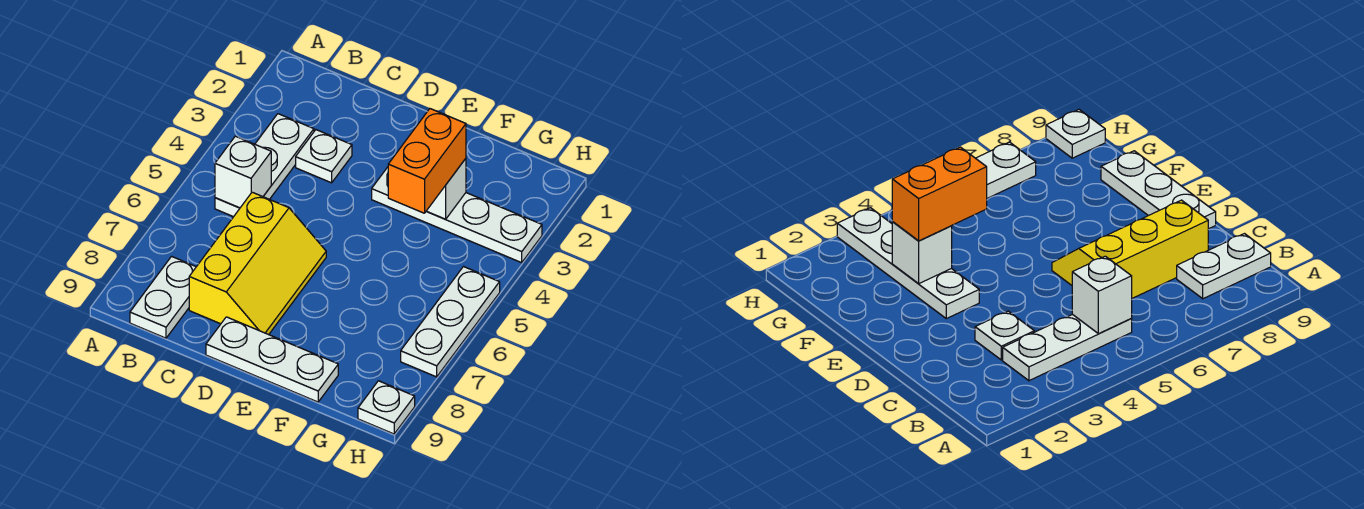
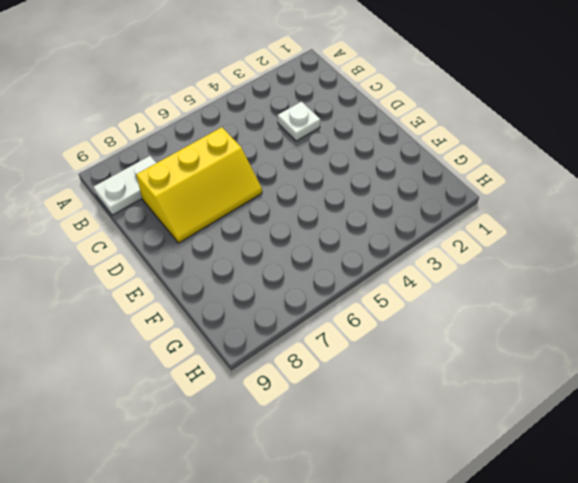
none -> white 1x3 plate [215,114,314,217]
none -> white 1x3 plate [206,317,338,402]

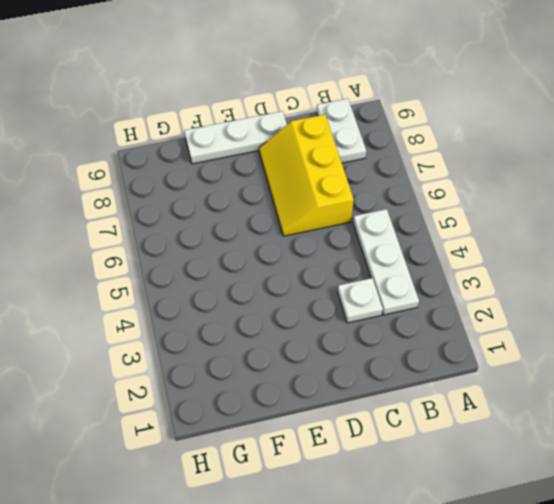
none -> white 1x4 plate [372,167,542,263]
none -> white 1x3 plate [401,267,500,377]

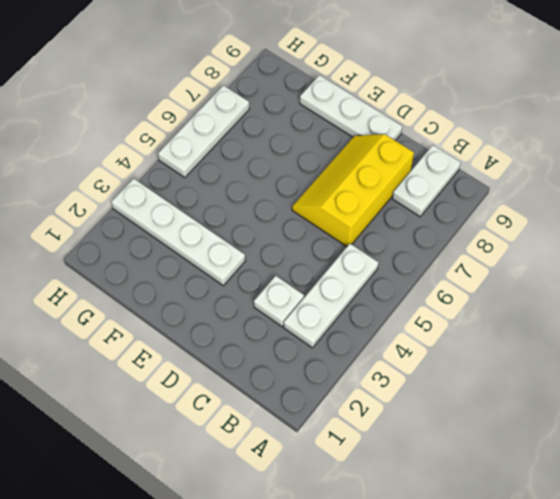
none -> white 1x1 plate [358,381,415,434]
none -> white 1x1 brick [215,136,271,208]

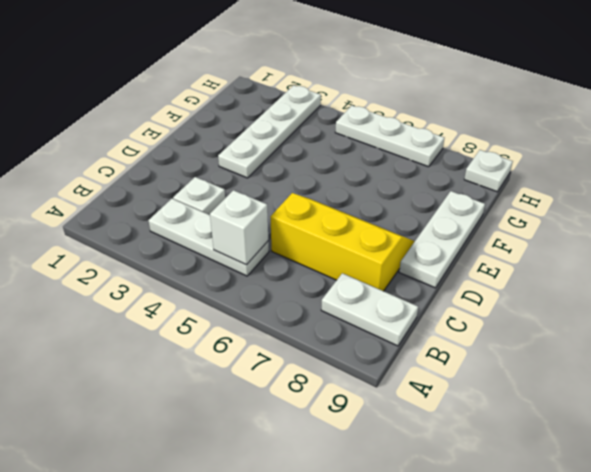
none -> white 1x1 brick [427,159,466,219]
none -> orange 1x2 brick [388,109,466,213]

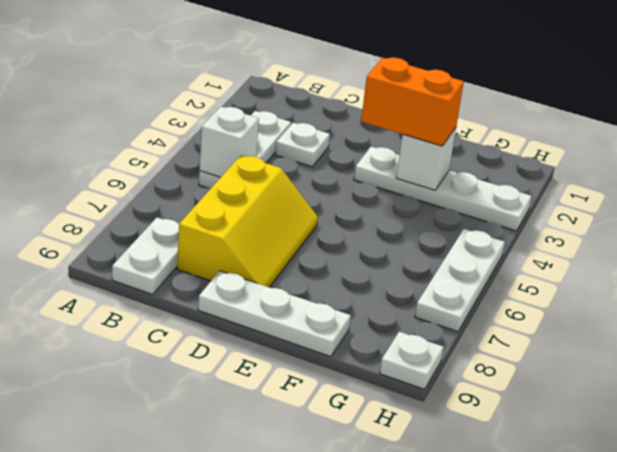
orange 1x2 brick [361,57,464,146] -> orange 1x2 brick turned to [388,109,466,213]

